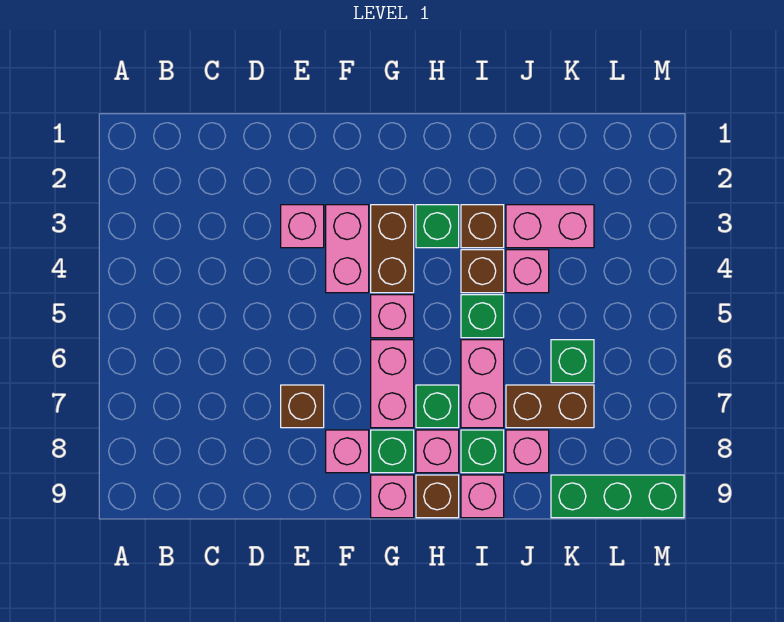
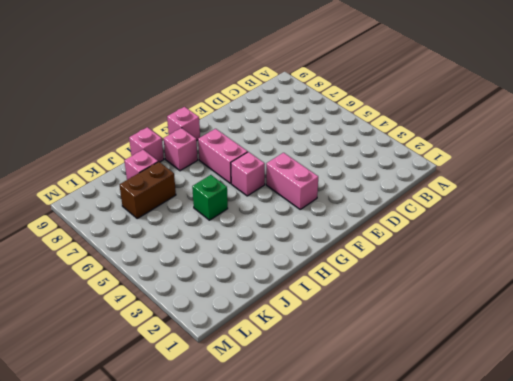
none -> pink 1x1 brick [281,205,324,248]
none -> brown 1x1 brick [281,385,324,428]
none -> pink 1x1 brick [326,430,369,473]

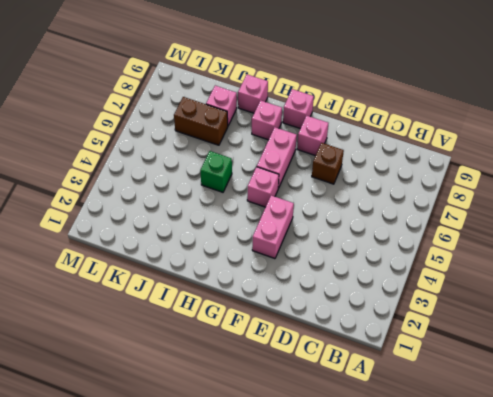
none -> pink 1x1 brick [281,205,324,248]
none -> brown 1x2 brick [371,205,414,293]
none -> green 1x1 brick [371,430,414,473]

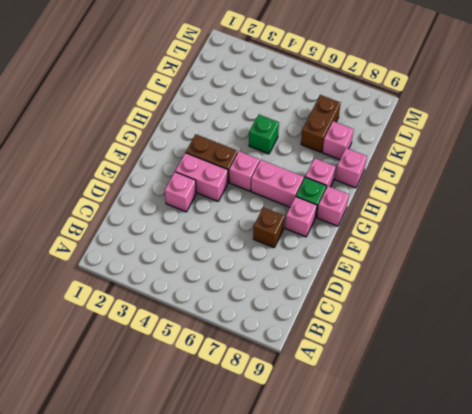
none -> green 1x1 brick [416,205,459,248]
none -> green 1x1 brick [416,385,459,428]
none -> brown 1x1 brick [416,475,459,518]

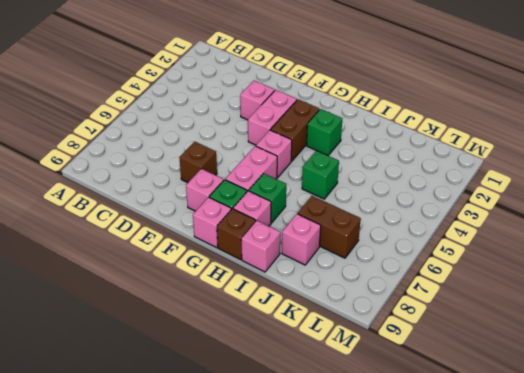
none -> brown 1x1 brick [461,205,504,248]
none -> brown 1x1 brick [461,250,504,293]
none -> pink 1x2 brick [461,340,504,428]

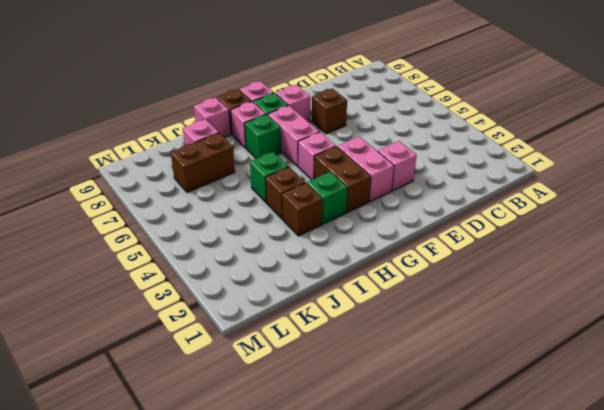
none -> pink 1x2 brick [461,340,504,428]
none -> green 1x1 brick [461,430,504,473]
none -> pink 1x2 brick [506,205,594,248]

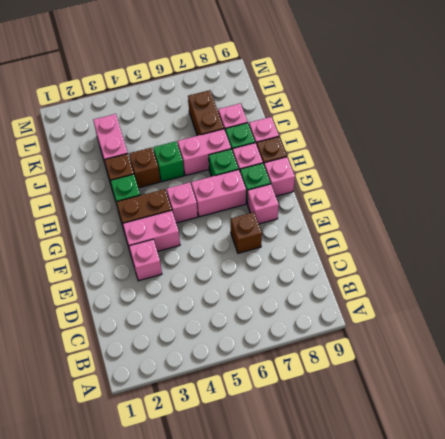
none -> pink 1x1 brick [506,250,549,293]
none -> green 1x1 brick [551,340,594,383]
none -> green 1x3 brick [551,475,684,518]

